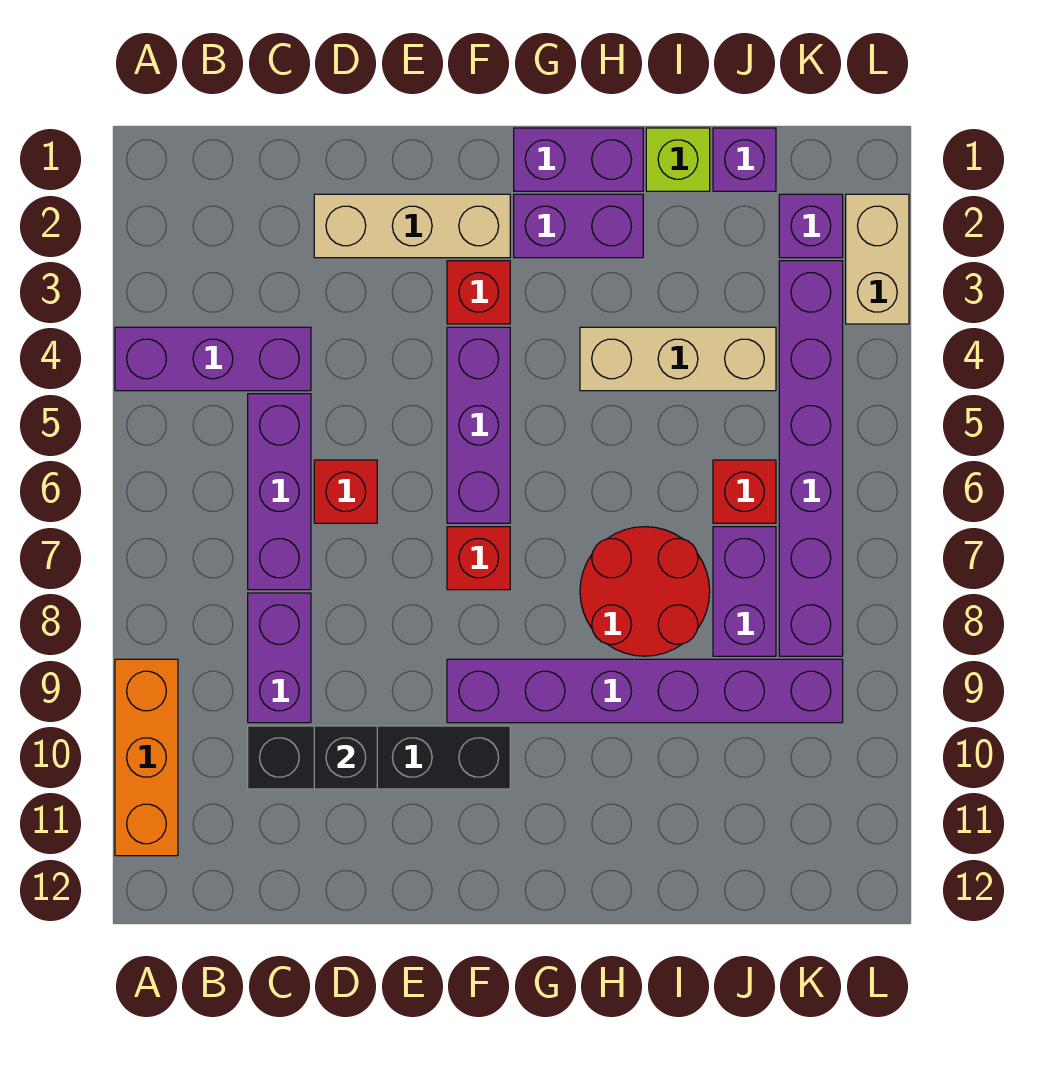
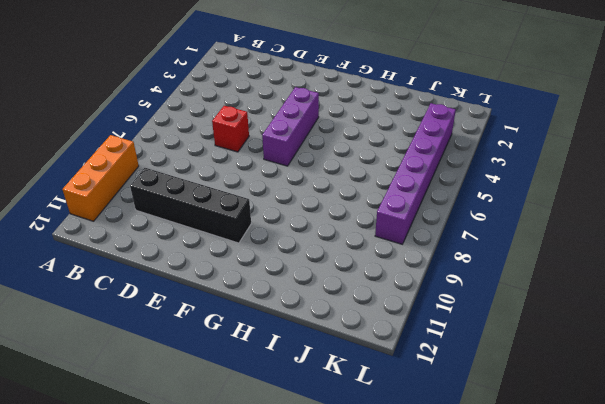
none -> purple 1x3 brick [115,327,311,391]
none -> purple 1x3 brick [248,394,311,590]
none -> purple 1x2 brick [248,593,311,723]

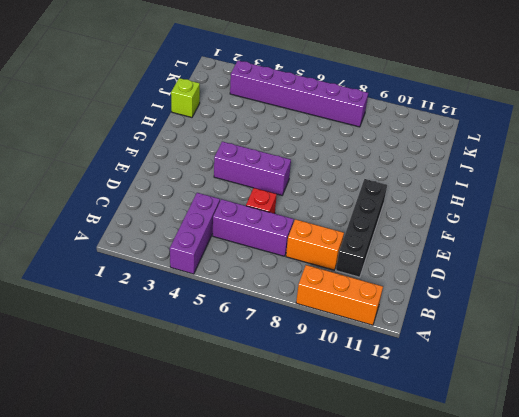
orange 1x2 brick [286,219,344,270] -> purple 1x2 brick [248,593,311,723]
none -> tan 1x3 brick [314,194,510,258]
none -> red 1x1 brick [447,261,510,324]
none -> red 1x1 brick [447,527,510,590]

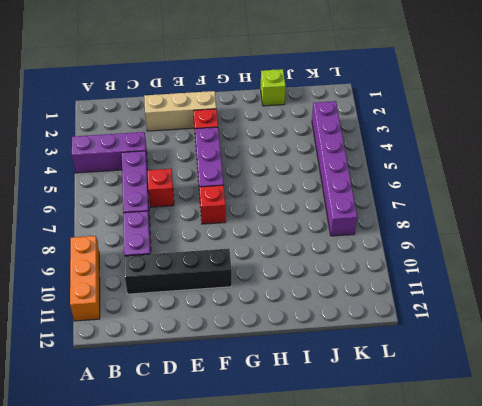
none -> purple 1x6 brick [447,659,843,723]
none -> purple 1x2 brick [514,128,643,191]
none -> purple 1x2 brick [514,194,643,258]

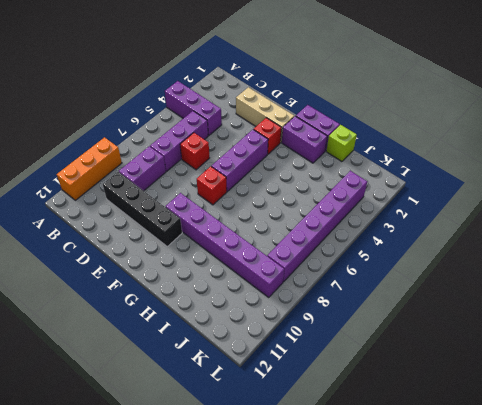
none -> tan 1x3 brick [580,327,776,391]
none -> red 2x2 round brick [580,527,710,656]
none -> purple 1x1 brick [713,128,776,191]

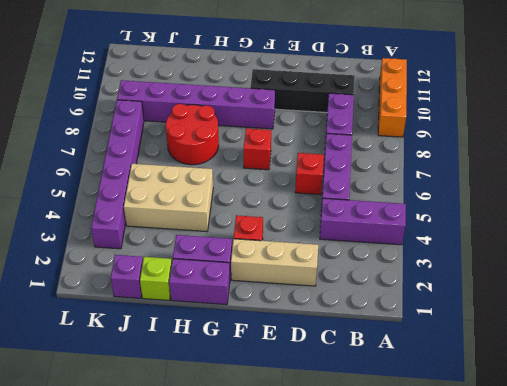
tan 2x3 brick [124,164,213,232] -> tan 1x3 brick [580,327,776,391]
none -> purple 1x3 brick [447,327,510,523]
none -> red 1x1 brick [713,460,776,523]
none -> purple 1x2 brick [713,527,776,656]

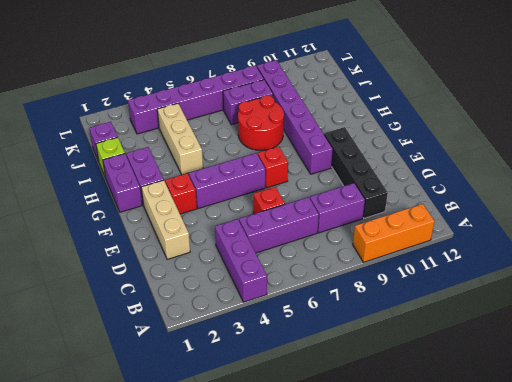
none -> red 1x1 brick [713,460,776,523]
none -> purple 1x1 brick [779,194,843,258]
none -> tan 1x2 brick [846,194,909,324]

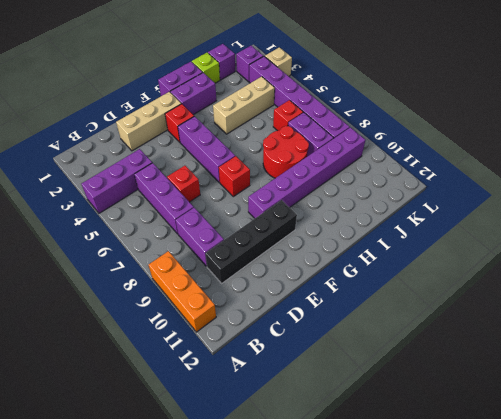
tan 1x1 brick [265,47,292,76] -> tan 1x2 brick [846,194,909,324]
none -> black 1x1 brick [314,726,377,789]

